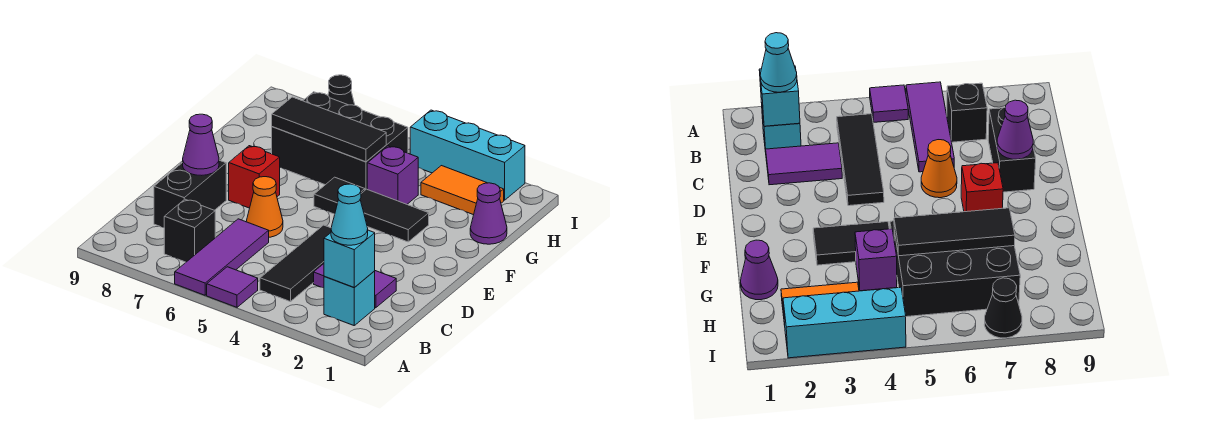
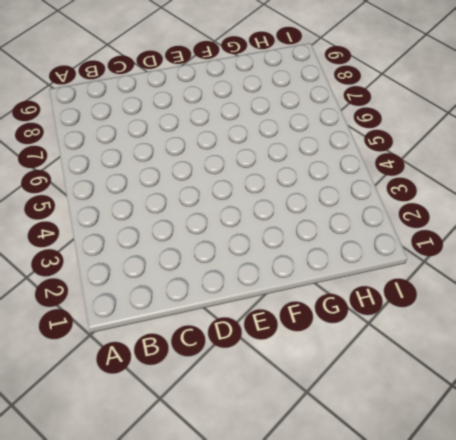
none -> purple 1x1 tile [207,267,258,307]
none -> purple 1x3 tile [175,219,269,295]
none -> cyan 1x1 brick [324,271,375,325]

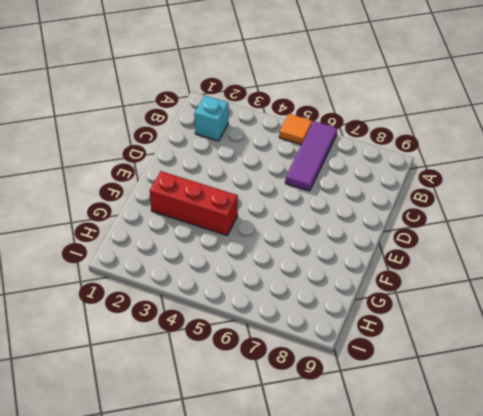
orange 1x1 tile [279,114,312,145] -> purple 1x1 tile [207,267,258,307]
red 1x3 brick [150,171,238,235] -> black 1x2 tile [360,189,429,242]
none -> black 1x3 tile [260,225,331,302]
none -> black 1x1 brick [164,199,215,262]
none -> purple 1x2 tile [314,264,396,308]

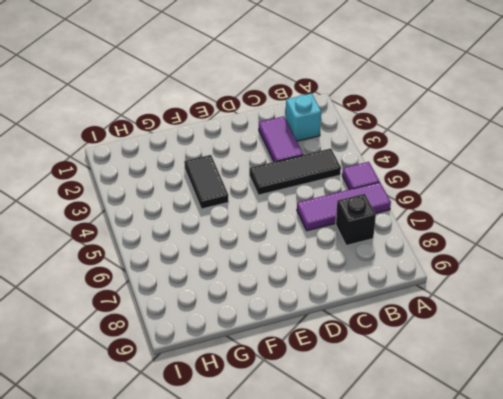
none -> black 1x2 brick [154,160,226,227]
none -> orange 1x1 cone [246,177,283,237]
none -> red 1x1 brick [229,146,280,208]

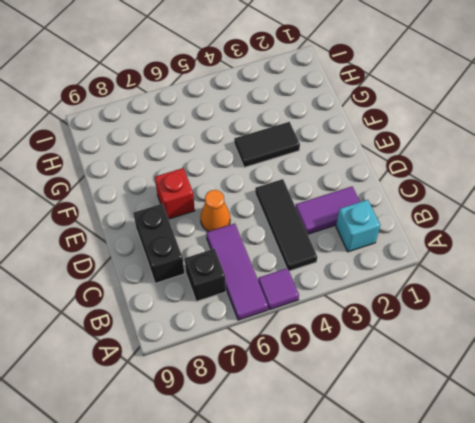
none -> black 1x1 tile [314,177,365,214]
none -> purple 1x1 cone [470,183,507,244]
none -> purple 1x1 brick [367,146,418,204]

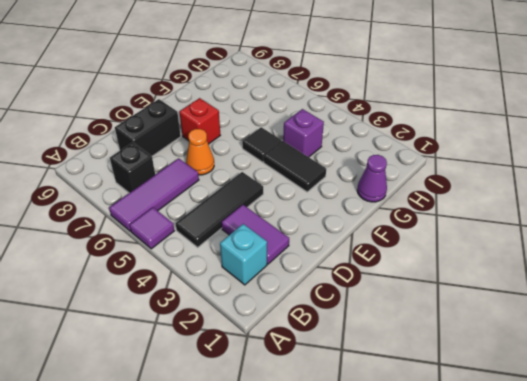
none -> black 2x3 brick [272,92,408,190]
none -> orange 1x2 tile [421,166,504,215]
none -> cyan 1x3 brick [410,110,525,200]

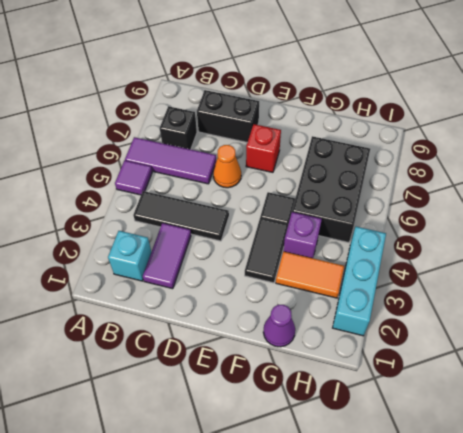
orange 1x2 tile [276,252,344,298] -> orange 1x2 tile turned to [421,166,504,215]
none -> black 1x1 cone [328,75,355,105]
none -> cyan 1x1 brick [324,230,375,288]
none -> purple 1x1 cone [183,114,219,175]

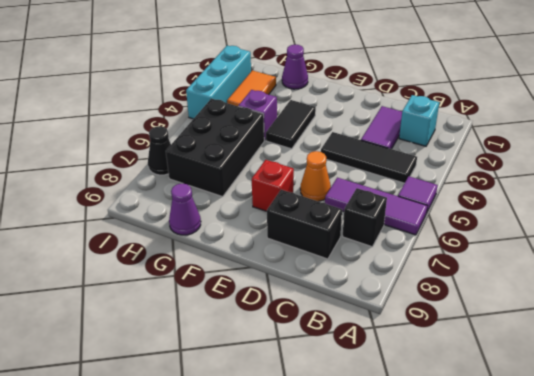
purple 1x1 cone [169,183,201,235] -> purple 1x1 cone moved to [183,114,219,175]
none -> black 1x1 tile [314,177,365,214]
none -> cyan 1x1 brick [324,230,375,288]
none -> black 1x3 tile [272,97,386,162]

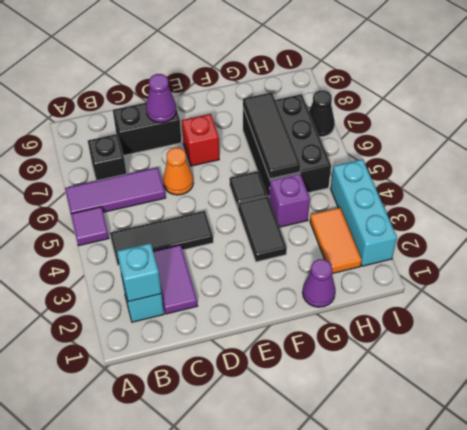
none -> cyan 1x1 cone [331,184,368,245]

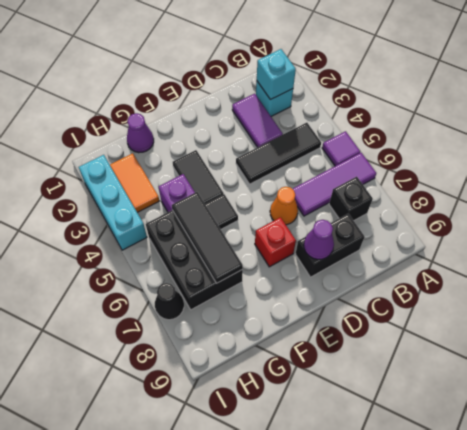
none -> cyan 1x1 cone [331,184,368,245]

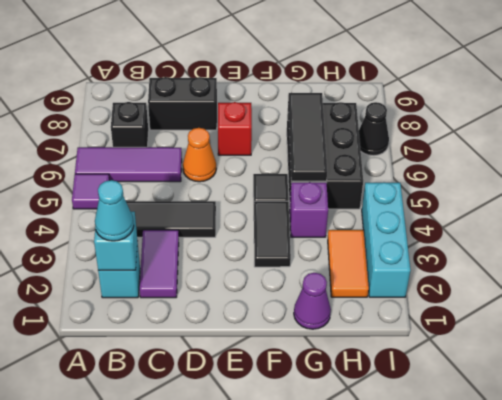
none -> purple 1x1 cone [183,114,219,175]

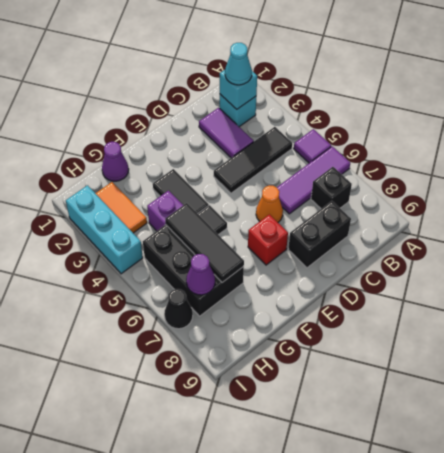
purple 1x1 cone [186,254,215,295] -> purple 1x1 cone moved to [183,114,219,175]

